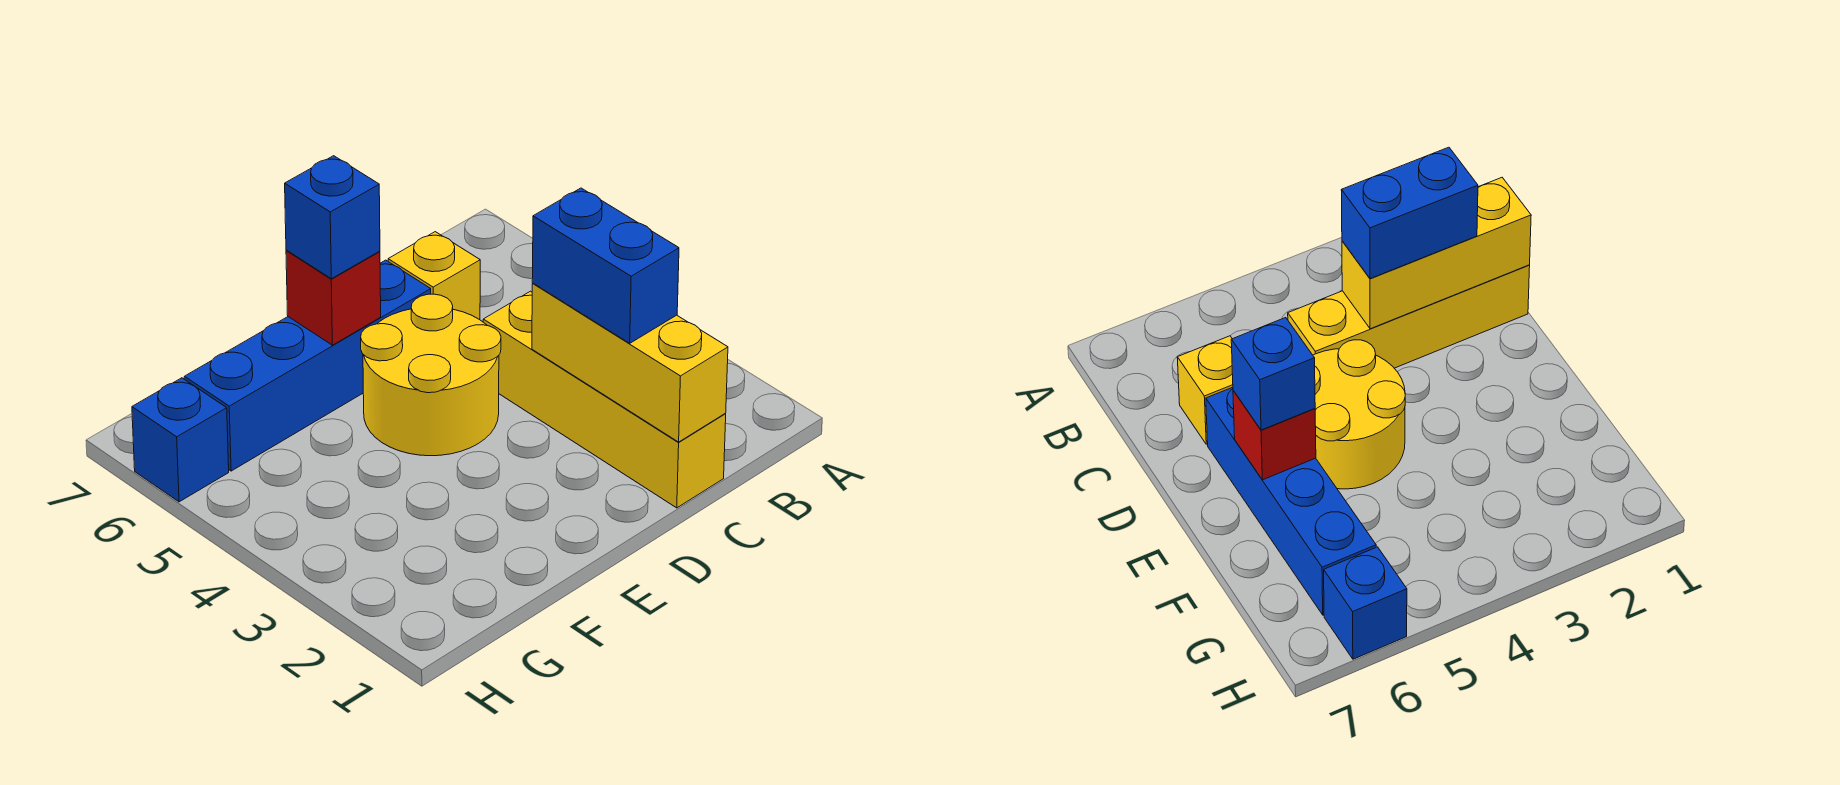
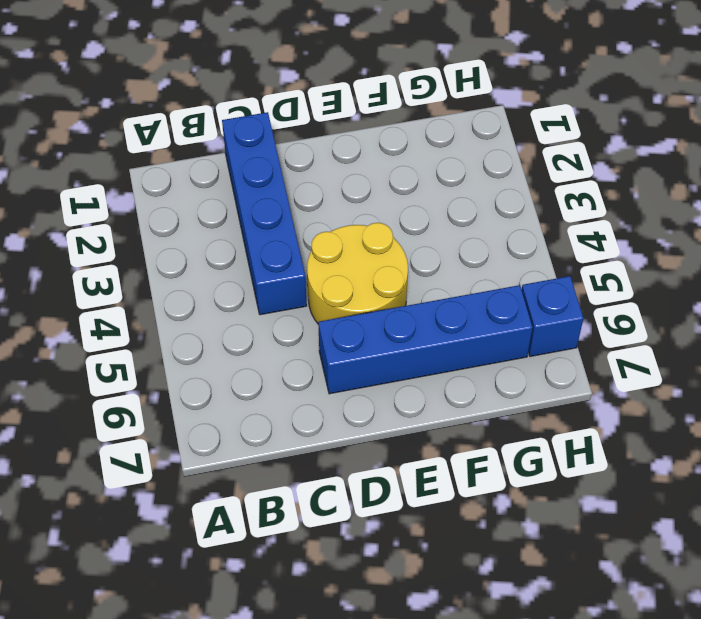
blue 1x4 brick [222,112,307,315] -> yellow 1x4 brick [483,291,726,508]
none -> yellow 1x1 brick [388,232,480,320]
none -> yellow 1x3 brick [532,283,728,442]

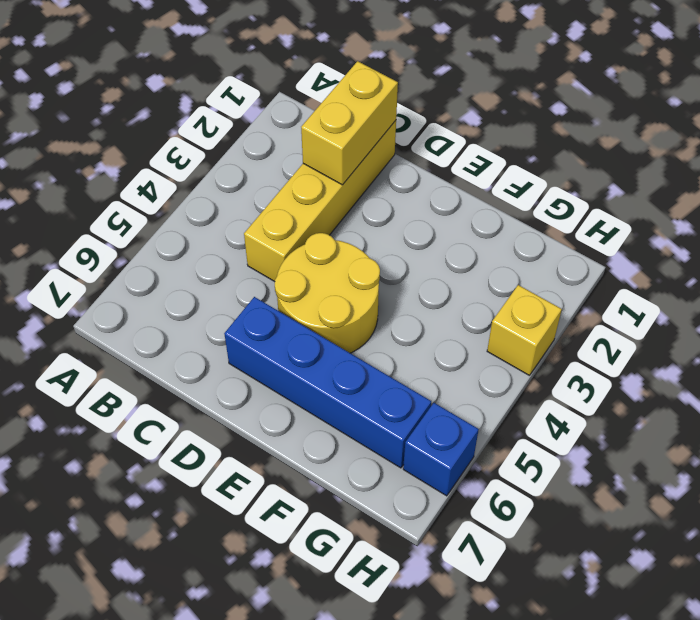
yellow 1x2 brick [301,61,398,185] -> yellow 1x3 brick [532,283,728,442]
yellow 1x1 brick [487,285,562,376] -> yellow 1x1 brick moved to [388,232,480,320]
none -> red 1x1 brick [286,250,381,345]
none -> blue 1x2 brick [532,188,679,343]

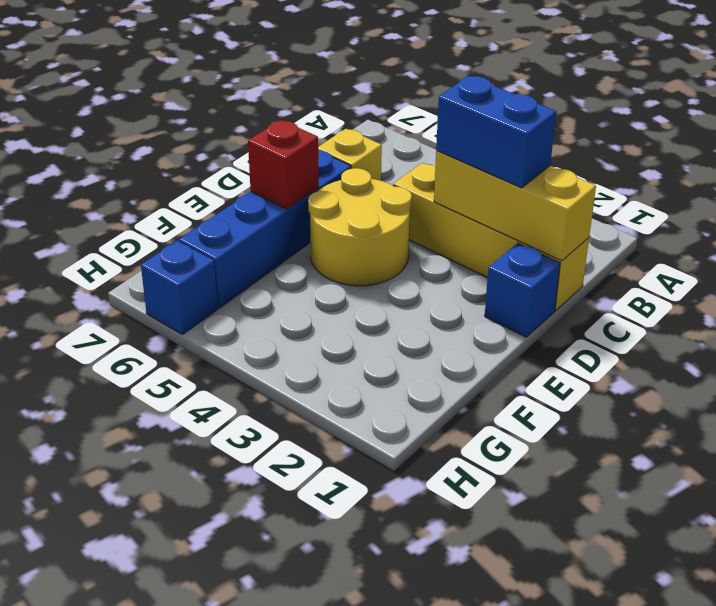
blue 1x1 brick [485,243,560,337] -> blue 1x1 brick moved to [285,156,380,279]

